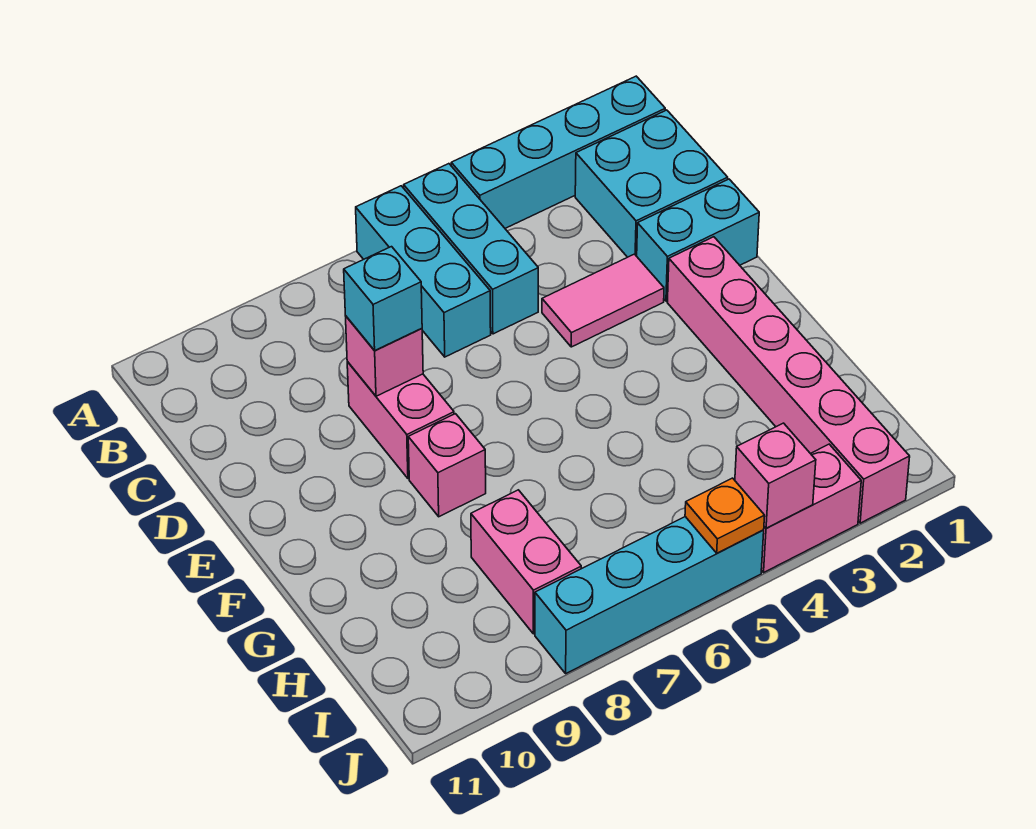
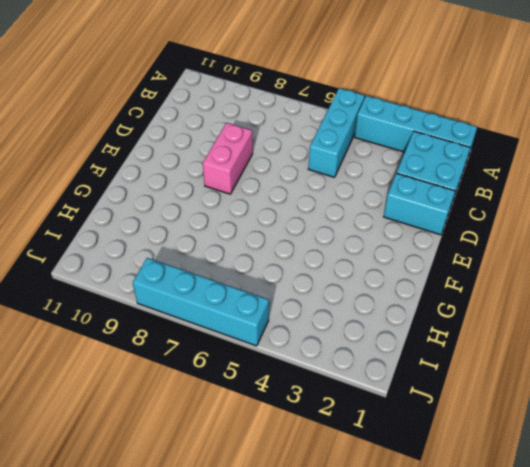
none -> cyan 1x3 brick [356,186,491,357]
none -> pink 1x2 tile [542,254,664,347]
none -> pink 1x6 brick [667,237,910,523]

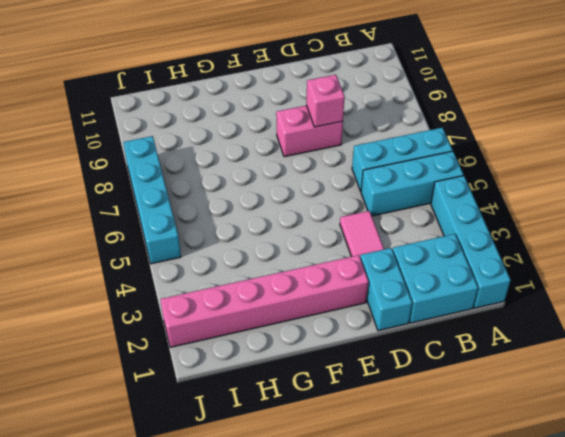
none -> pink 1x1 brick [408,414,486,517]
none -> pink 1x2 brick [471,490,581,634]
none -> pink 1x2 brick [761,444,861,572]

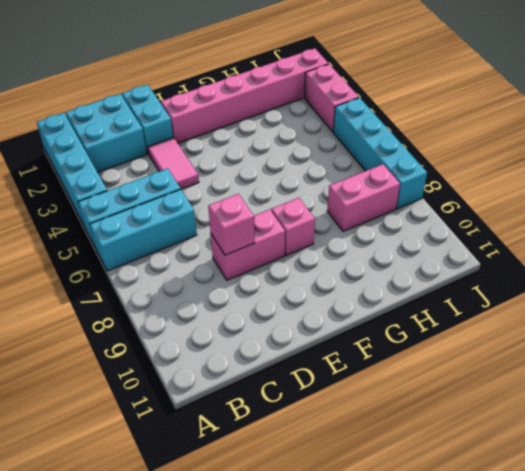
none -> pink 1x1 brick [735,423,816,528]
none -> orange 1x1 plate [685,478,765,553]
none -> cyan 1x1 brick [344,247,422,351]

